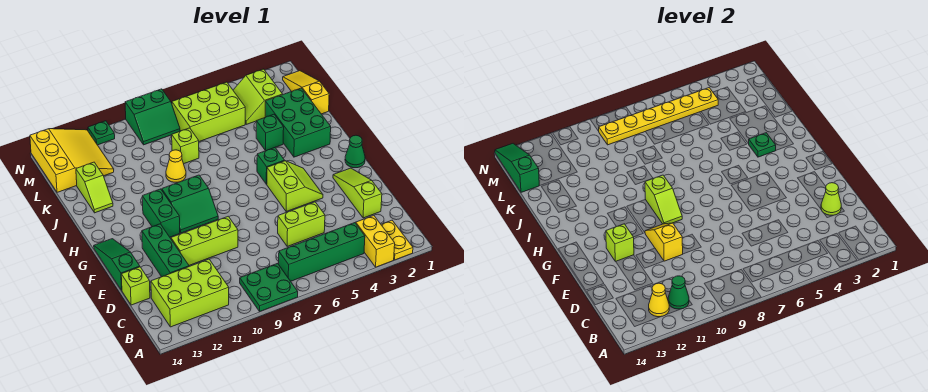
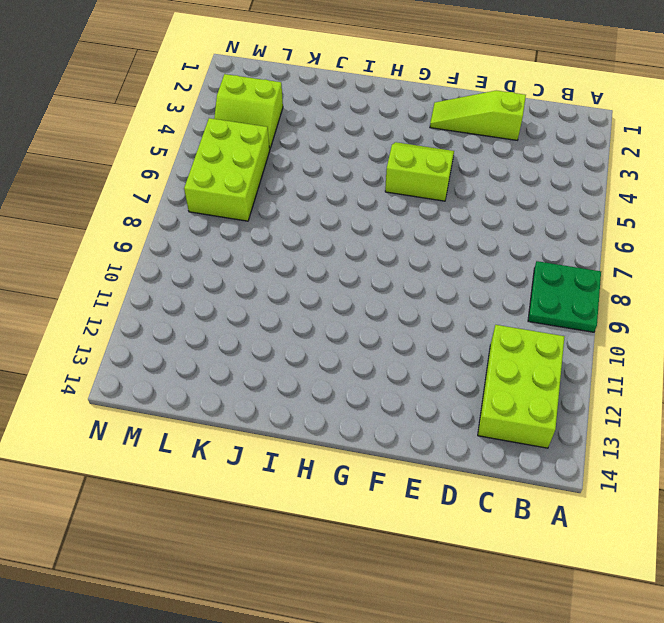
none -> yellow 1x2 plate [381,220,413,260]
none -> yellow 1x2 brick [356,215,395,267]
none -> green 1x4 brick [279,223,365,281]
none -> lime 1x2 brick [278,202,325,246]

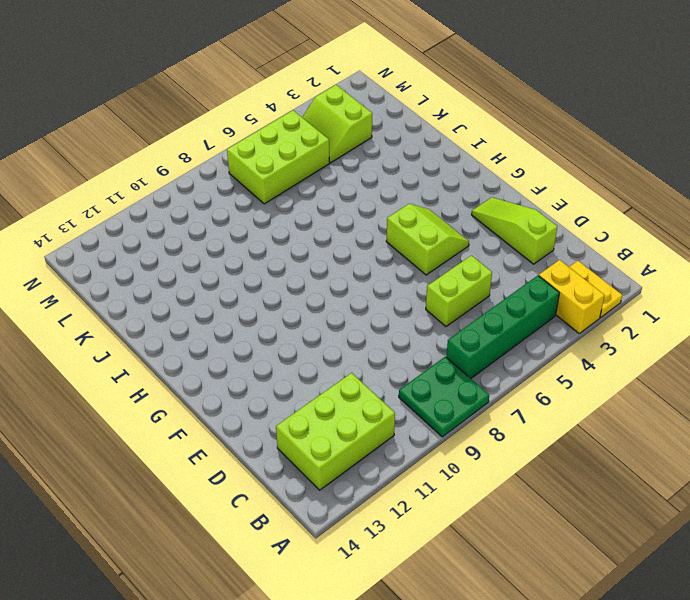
none -> green 1x3 brick [142,224,189,277]
none -> lime 1x1 brick [121,267,150,305]
none -> lime 1x3 brick [171,216,238,265]
none -> green 1x3 slope [94,239,140,290]

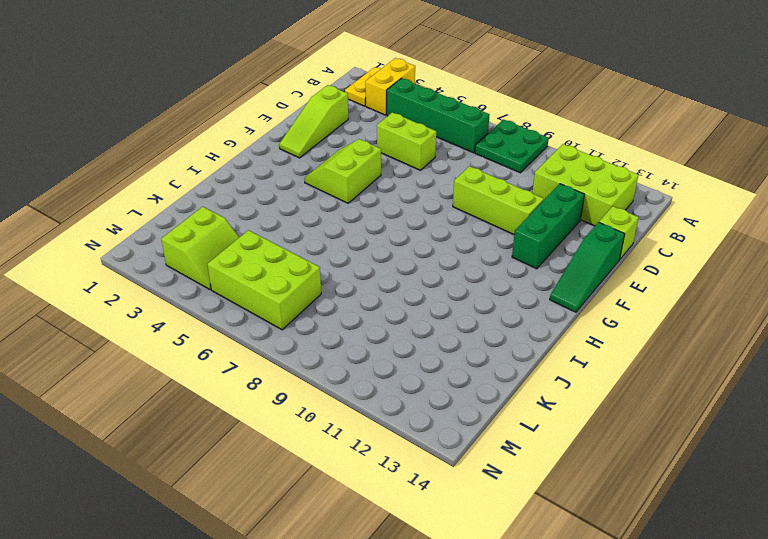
none -> green 1x1 cone [345,135,365,168]
none -> green 2x2 slope [162,175,218,233]
none -> green 1x2 brick [142,189,180,237]
none -> green 1x1 brick [257,148,285,184]

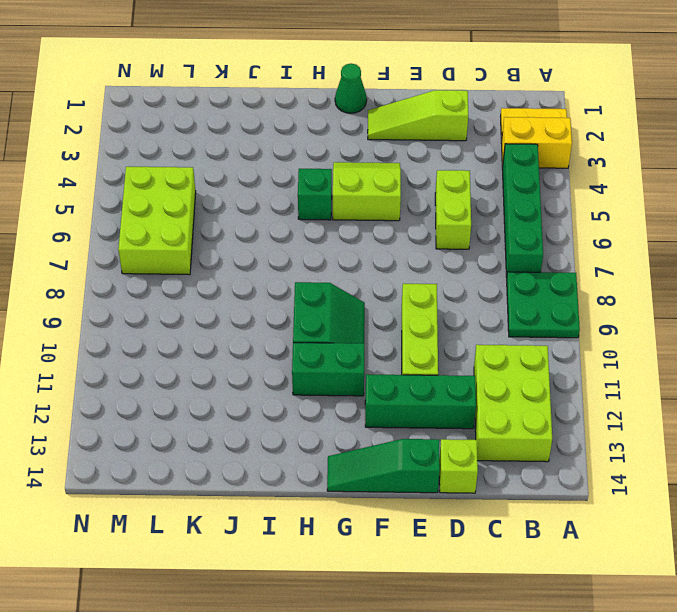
none -> green 2x3 brick [265,88,331,157]
none -> green 1x1 brick [256,114,284,151]
none -> yellow 1x1 cone [166,150,186,182]
none -> lime 1x2 slope [76,162,113,213]

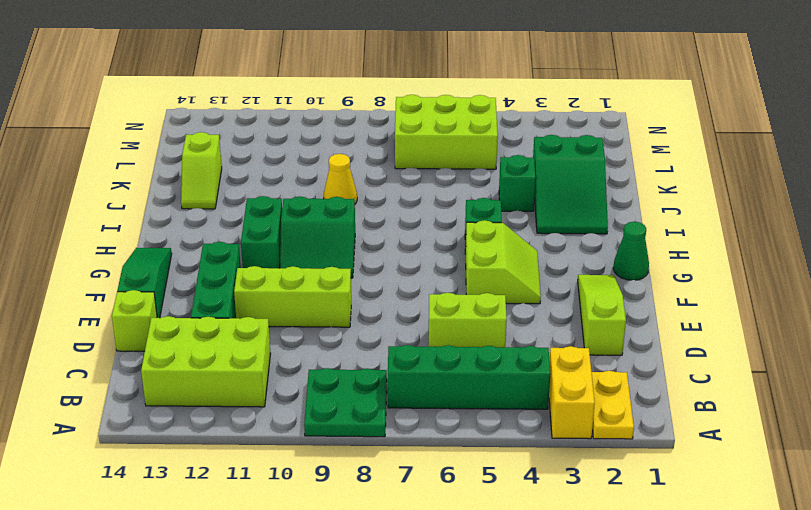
green 2x3 slope [533,135,608,234] -> green 2x3 brick [265,88,331,157]
none -> yellow 1x3 slope [283,71,329,114]
none -> lime 1x1 brick [172,128,199,164]
none -> lime 2x2 slope [233,69,283,124]
none -> yellow 3x3 slope [30,129,114,192]

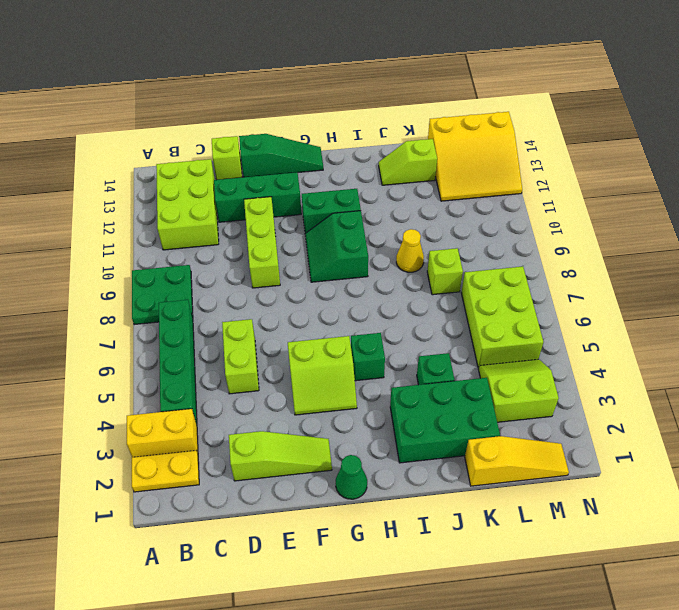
none -> green 2x2 slope [125,89,180,145]
none -> green 1x1 plate [88,121,115,145]
none -> green 1x1 cone [668,276,689,309]
none -> yellow 1x1 cone [649,283,669,317]

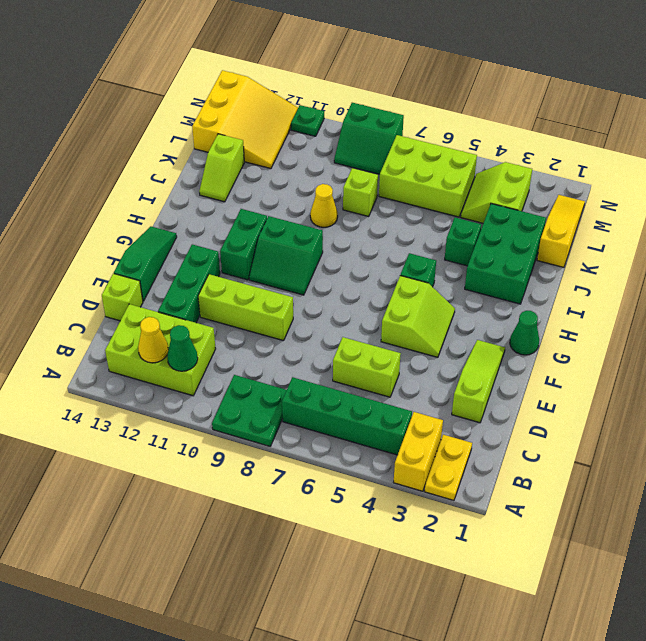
none -> lime 1x1 cone [821,183,841,215]
none -> yellow 1x2 slope [645,223,683,261]
none -> lime 1x1 brick [606,224,634,261]
none -> lime 1x2 slope [645,175,682,224]

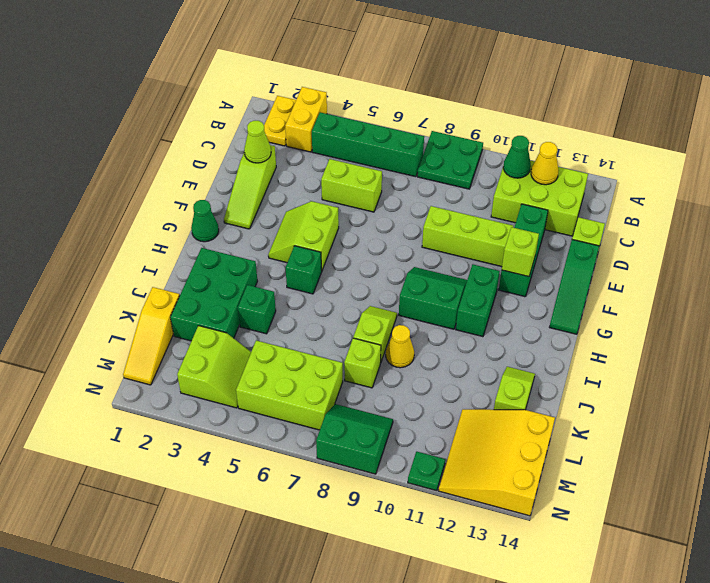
lime 1x2 slope [353,306,397,361] -> lime 1x2 slope moved to [645,175,682,224]
none -> yellow 1x2 slope [645,223,683,261]
none -> green 1x1 plate [749,133,776,157]
none -> green 1x3 slope [495,144,539,192]
none -> yellow 1x6 plate [599,88,718,145]

